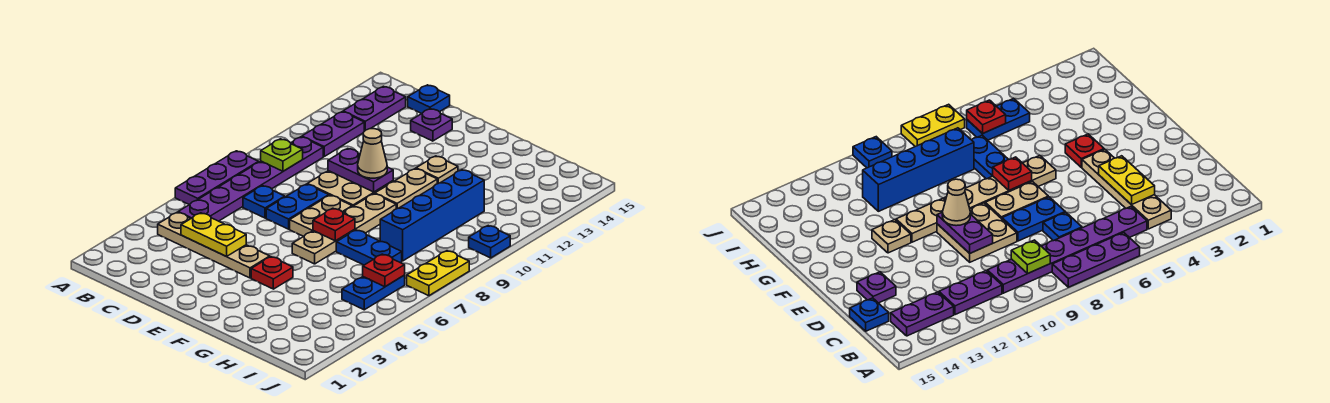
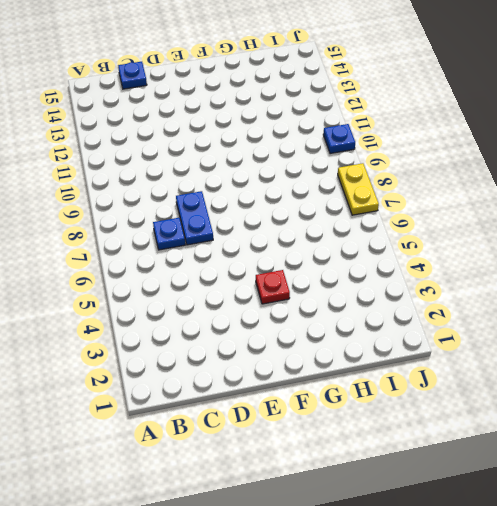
none -> purple 1x3 plate [175,151,259,205]
none -> tan 1x4 plate [158,212,270,278]
none -> purple 1x6 plate [178,137,323,221]

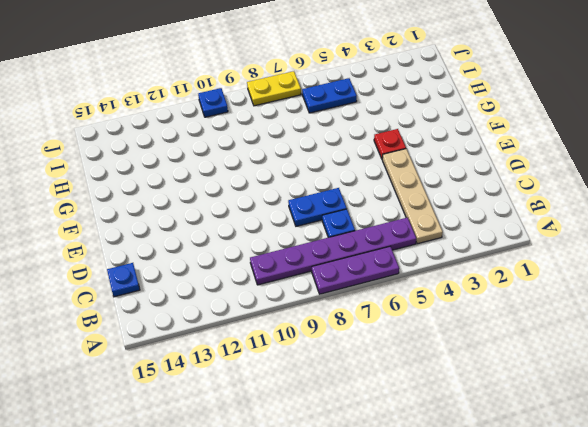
none -> purple 1x2 plate [302,112,364,156]
none -> purple 1x2 plate [343,86,406,131]
none -> tan 2x2 plate [308,171,393,207]

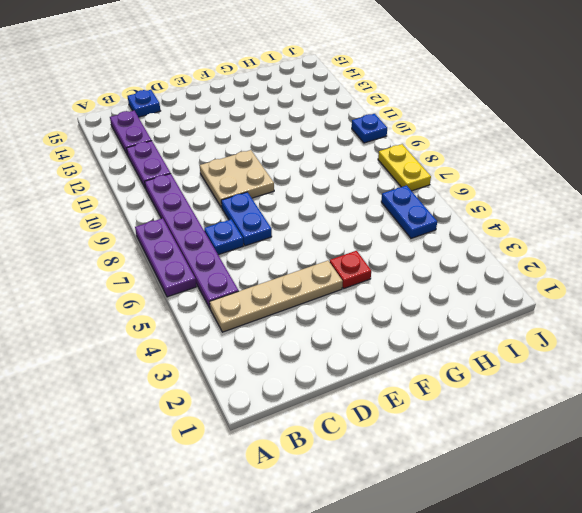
none -> purple 1x1 plate [411,109,452,141]
none -> tan 1x2 plate [290,195,352,236]
none -> tan 1x4 plate [292,194,396,264]

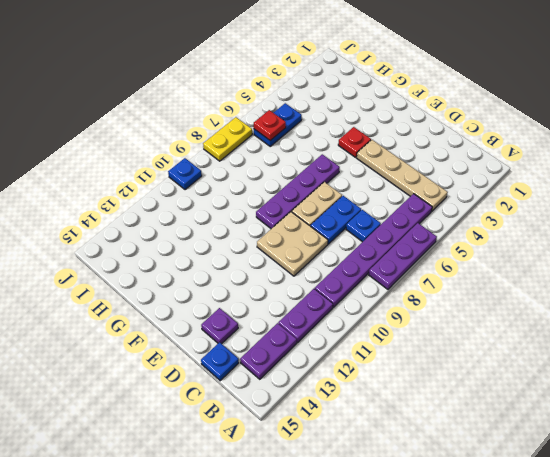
purple 1x4 plate [256,154,340,229] -> tan 1x4 plate [292,194,396,264]
none -> tan 1x2 plate [375,169,437,209]
none -> tan 1x1 plate [416,156,458,184]
none -> blue 1x2 plate [336,230,402,265]

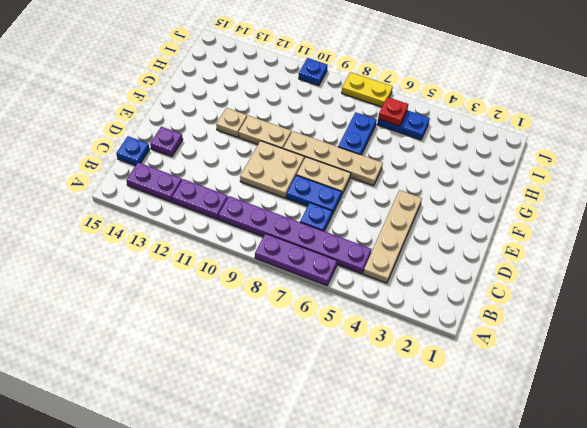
none -> red 1x1 plate [251,257,293,289]
none -> blue 1x4 brick [380,170,484,261]
none -> lime 1x1 plate [261,139,303,171]

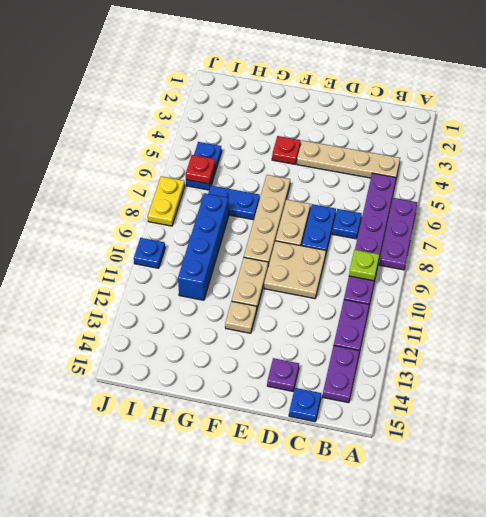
none -> yellow 1x2 plate [181,213,246,256]
none -> purple 1x2 plate [328,148,393,192]
none -> red 1x1 plate [313,208,355,241]

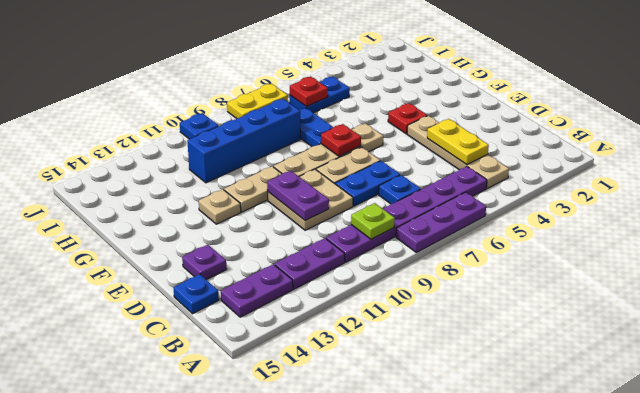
none -> tan 1x1 cone [358,129,387,178]

